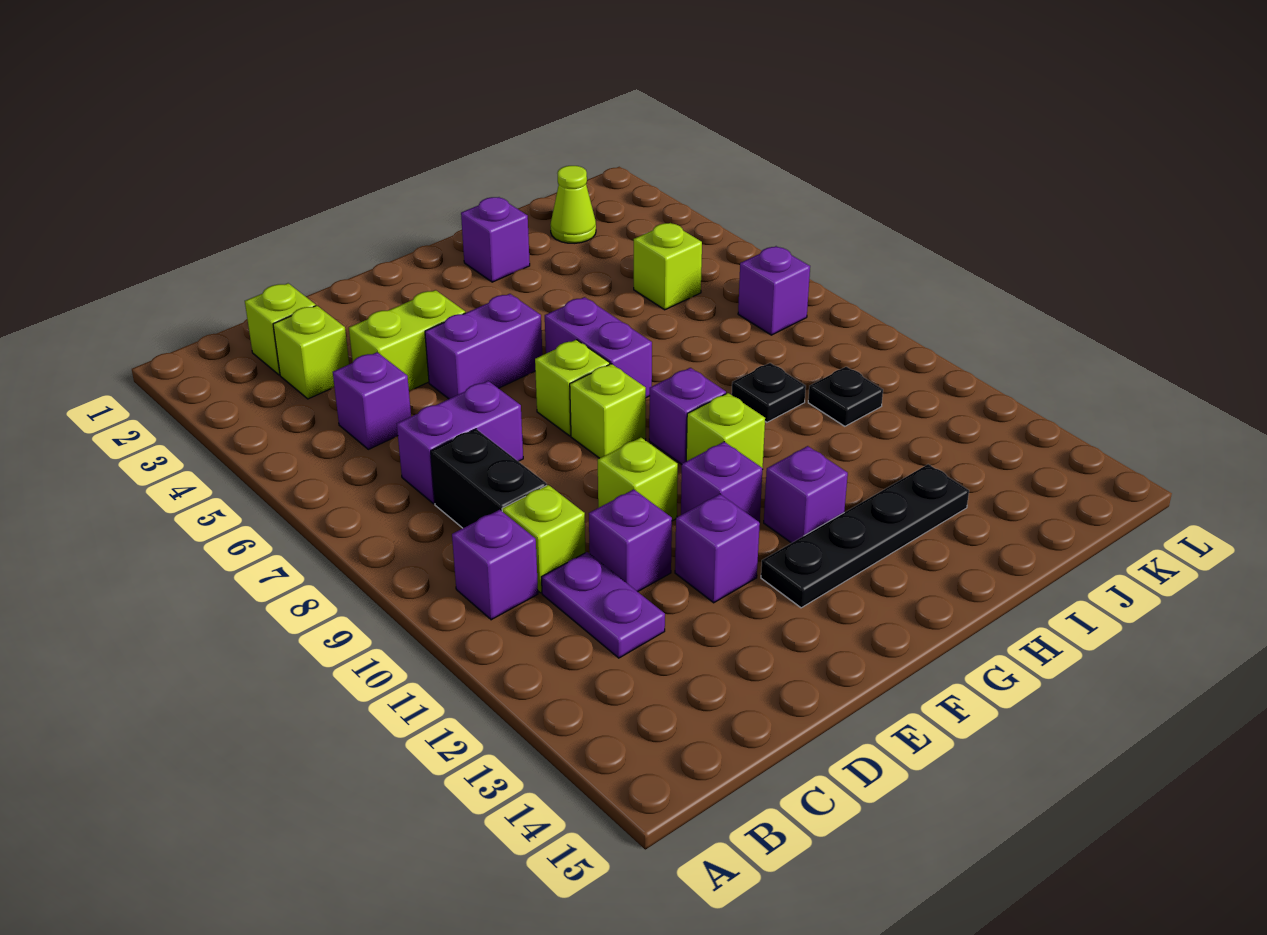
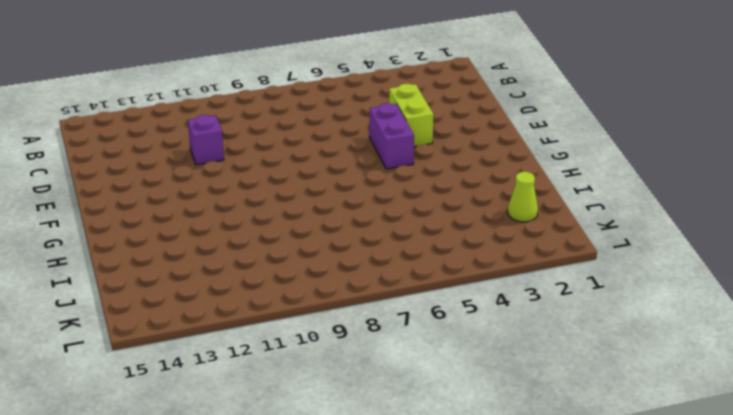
none -> purple 1x1 brick [452,510,538,620]
none -> lime 1x1 brick [245,283,316,375]
none -> lime 1x1 brick [273,305,349,399]

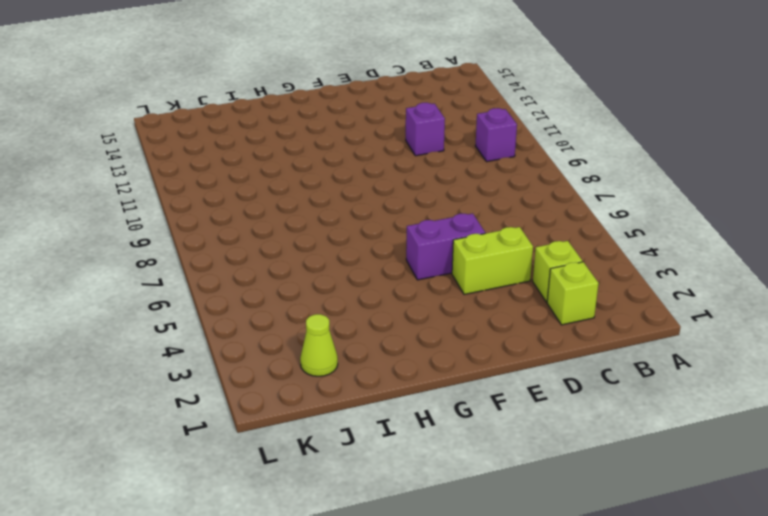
none -> purple 1x1 brick [333,352,411,449]
none -> purple 1x2 brick [397,381,523,504]
none -> black 1x2 brick [431,429,547,528]

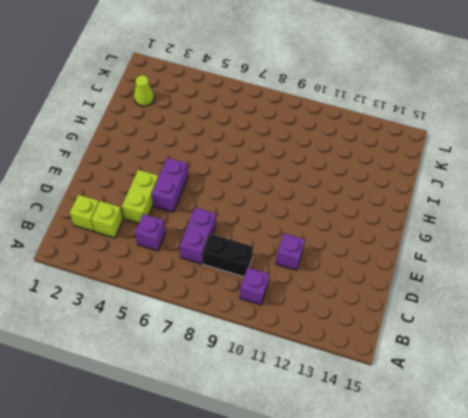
none -> lime 1x1 brick [502,485,585,593]
none -> purple 1x2 plate [542,552,665,658]
none -> lime 1x1 brick [598,438,678,521]

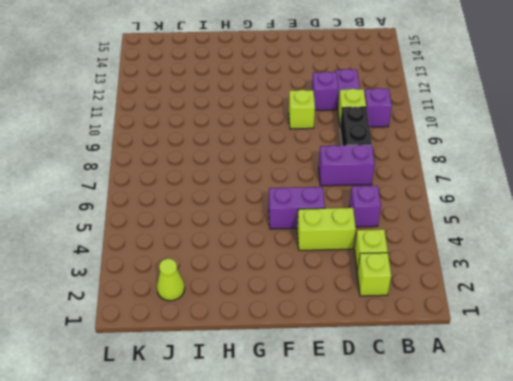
none -> purple 1x1 brick [675,494,760,603]
none -> lime 1x1 brick [535,340,610,436]
none -> lime 1x1 brick [570,364,646,458]

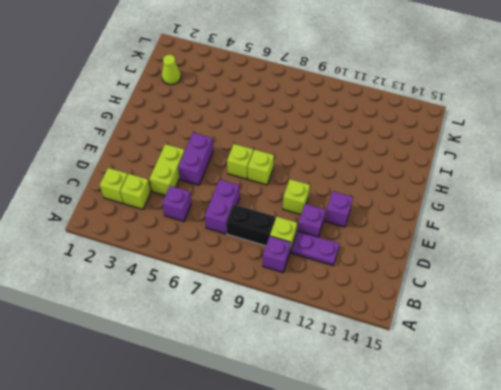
none -> purple 1x1 brick [681,442,763,522]
none -> black 1x4 plate [761,464,969,608]
none -> purple 1x2 brick [545,297,652,398]

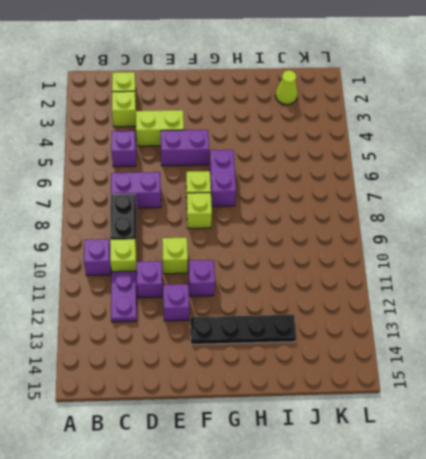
none -> purple 1x1 brick [649,368,726,464]
none -> lime 1x1 brick [686,393,765,468]
none -> purple 1x1 brick [764,446,848,543]

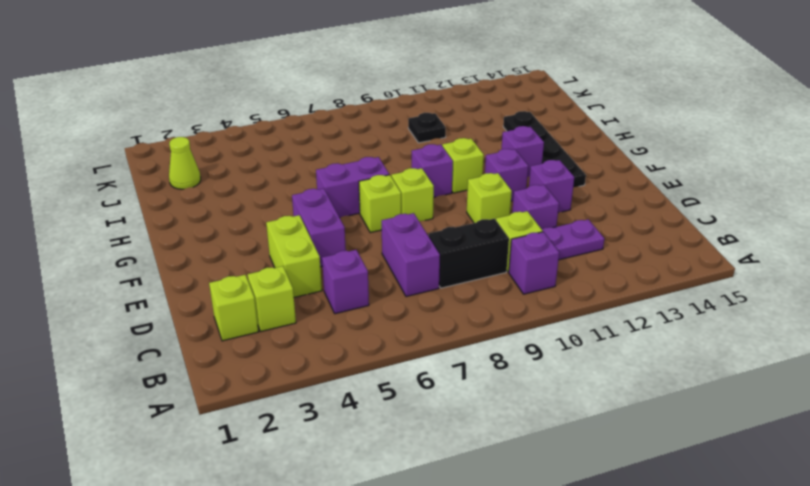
none -> purple 1x1 brick [461,197,530,282]
none -> black 1x1 plate [732,363,806,422]
none -> lime 1x1 brick [634,223,702,310]

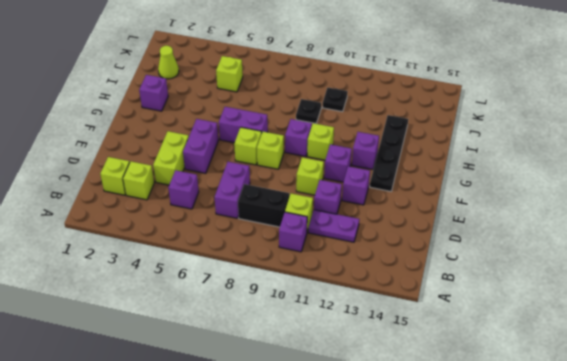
none -> purple 1x1 brick [738,246,810,335]

